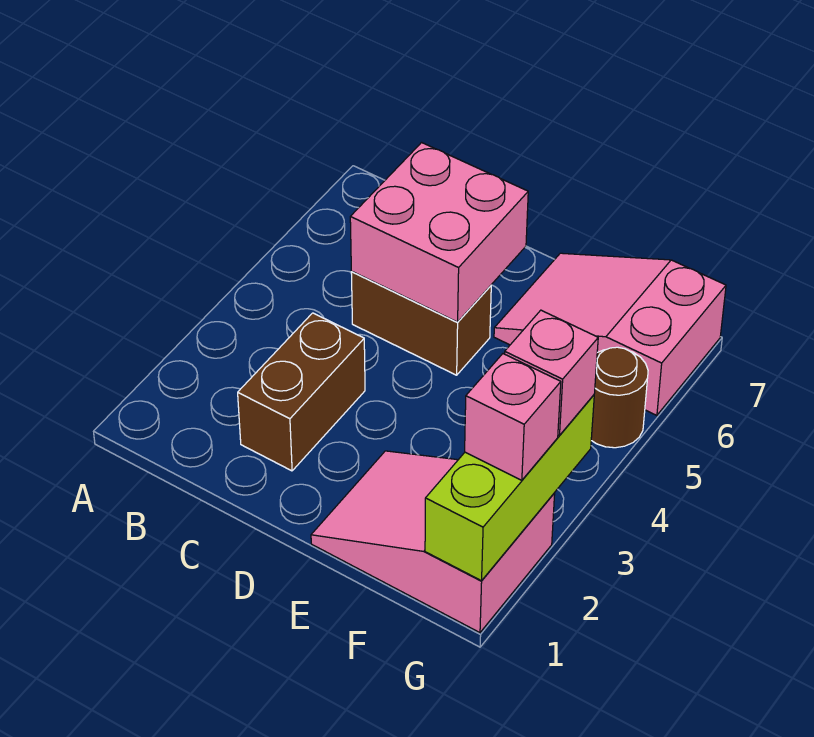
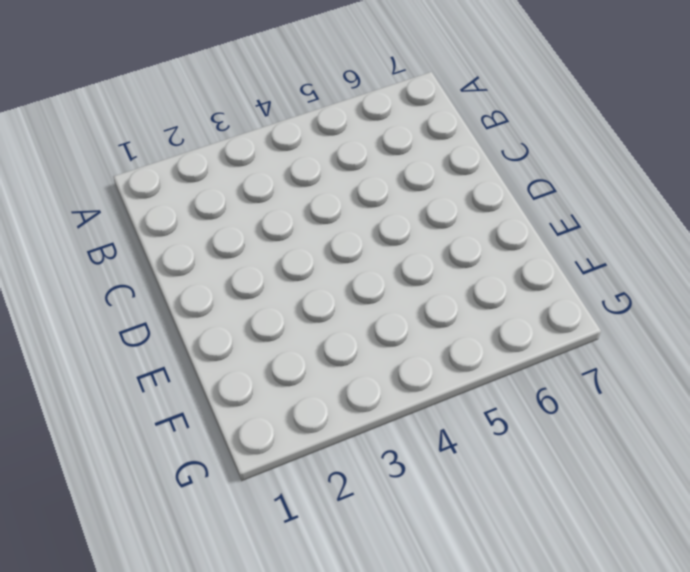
none -> brown 1x2 brick [238,313,365,471]
none -> brown 1x2 brick [351,272,491,375]

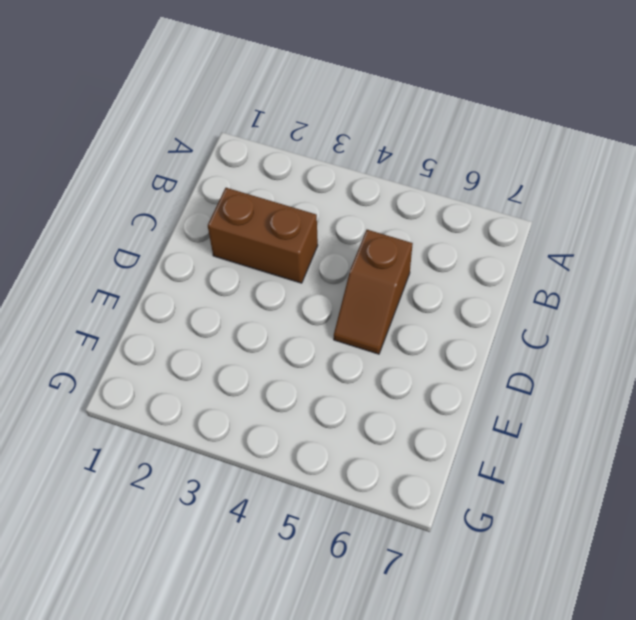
brown 1x2 slope [334,230,413,354] -> brown 1x2 brick [351,272,491,375]
none -> pink 2x3 slope [311,451,555,633]
none -> pink 2x3 slope [494,253,726,415]

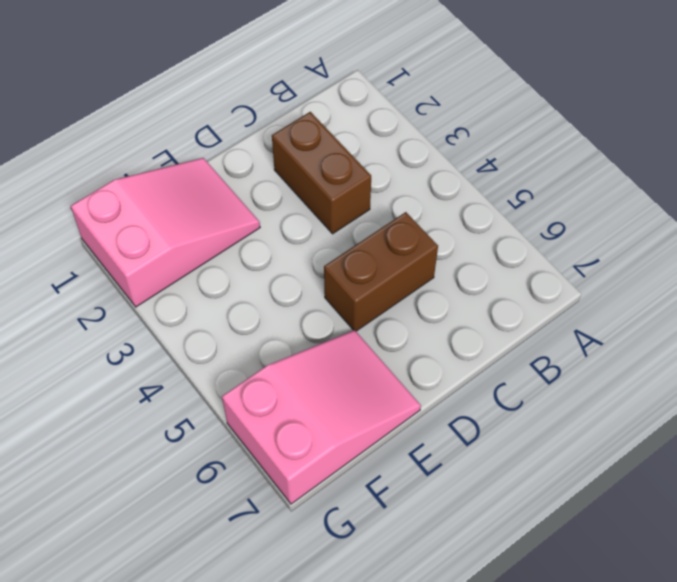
none -> brown 1x1 round brick [591,347,648,448]
none -> pink 2x2 brick [350,143,528,322]

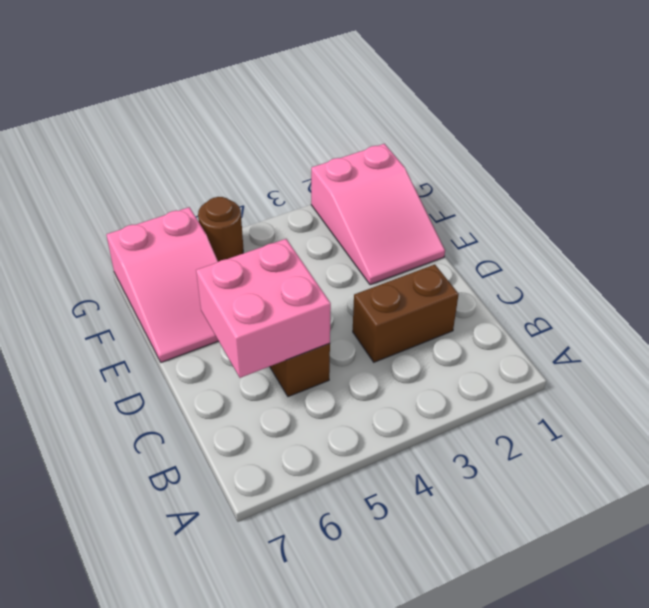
none -> lime 1x3 brick [425,395,594,581]
none -> pink 1x1 brick [465,354,561,480]

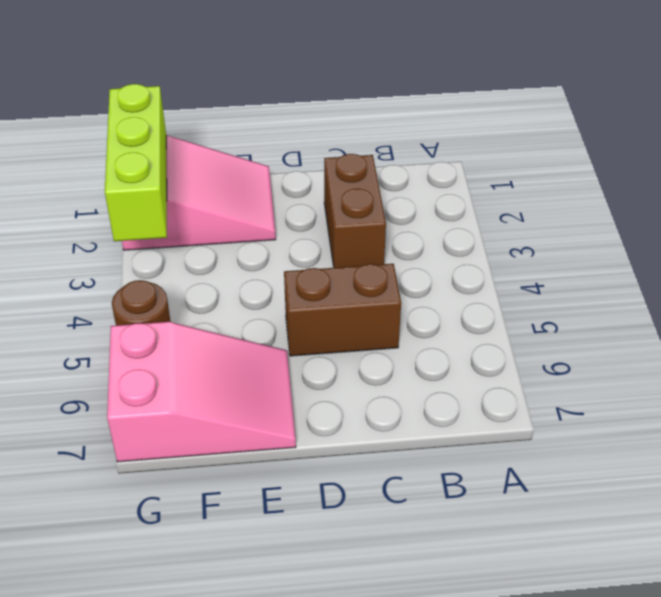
none -> pink 2x2 brick [350,143,528,322]
none -> pink 1x1 brick [465,354,561,480]

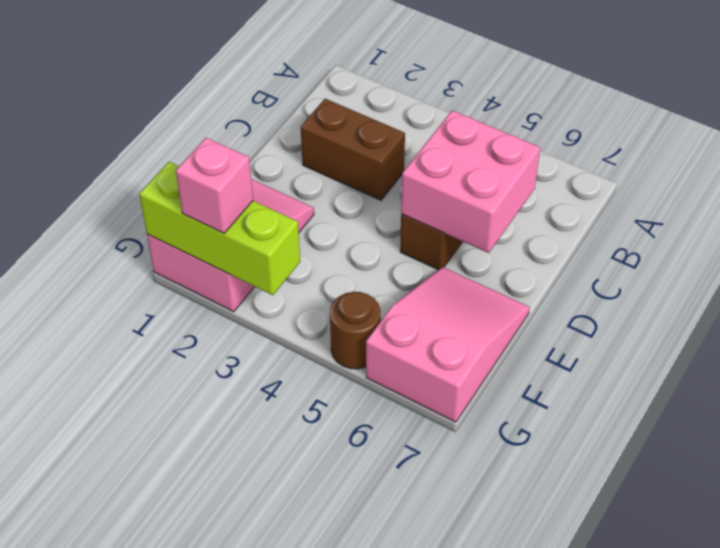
none -> pink 1x1 brick [505,310,598,435]

